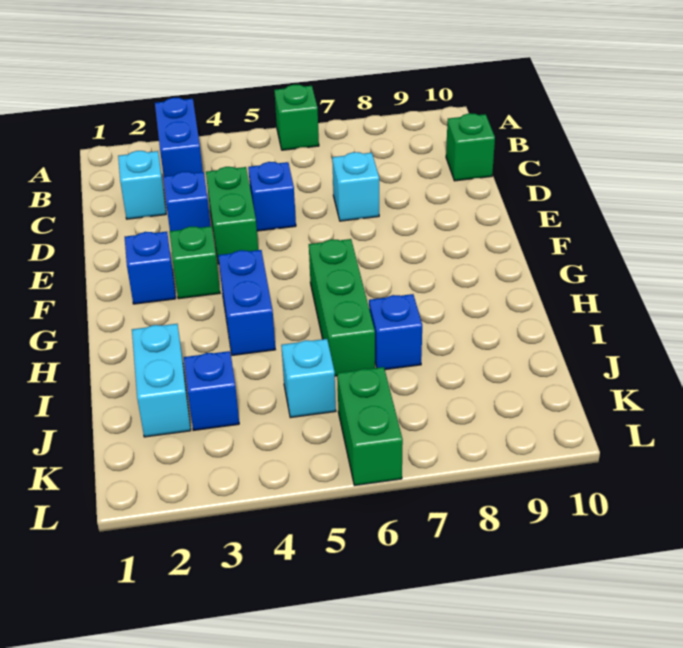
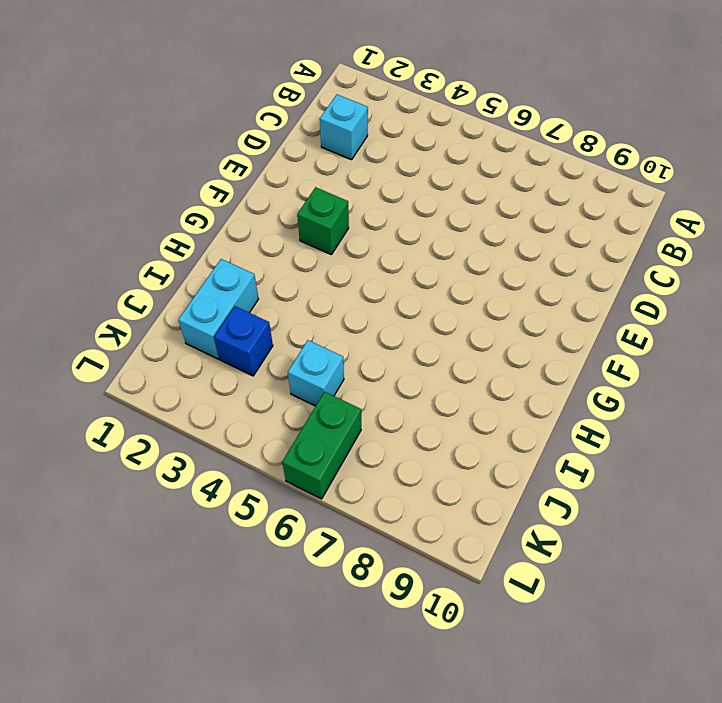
none -> blue 1x2 brick [155,98,203,176]
none -> green 1x1 brick [274,85,319,150]
none -> green 1x1 brick [446,113,495,181]

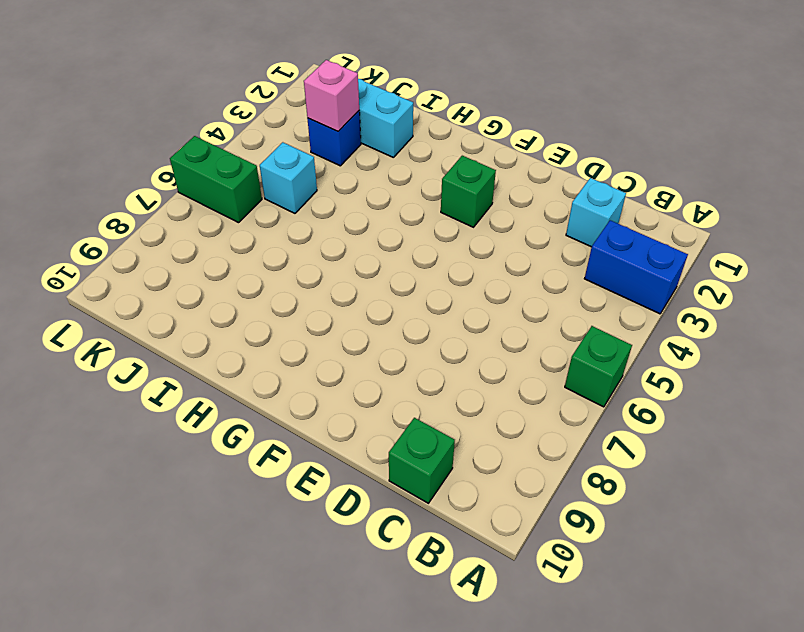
pink 1x1 brick [304,60,359,131] -> none
none -> blue 1x1 brick [163,172,211,231]
none -> green 1x2 brick [206,167,258,264]
none -> blue 1x1 brick [248,162,296,231]

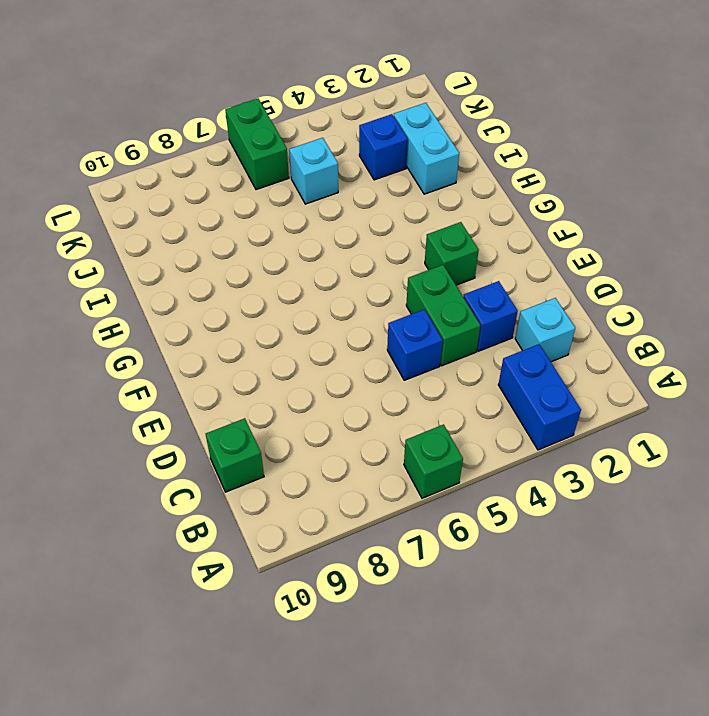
none -> cyan 1x1 brick [332,152,379,221]
none -> blue 1x1 brick [125,232,176,304]
none -> blue 1x2 brick [218,250,275,355]

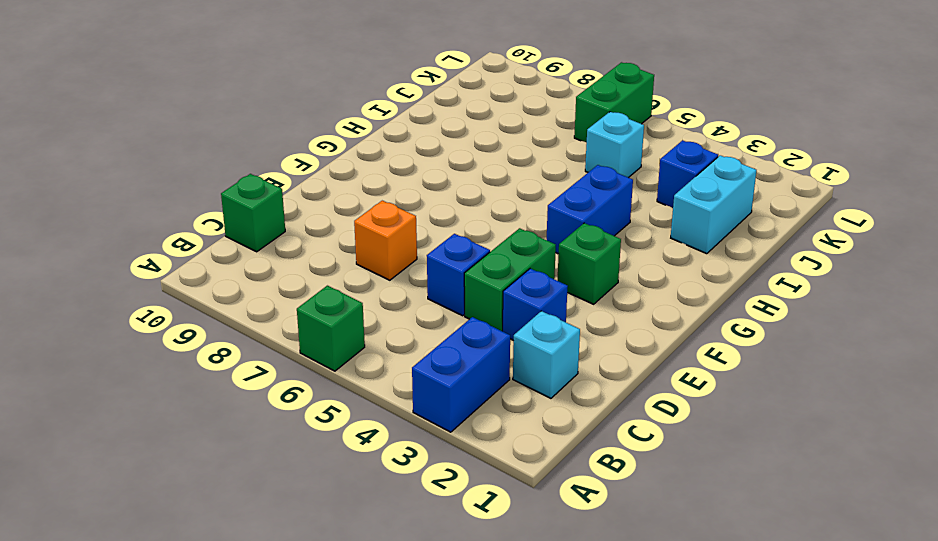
orange 1x1 brick [354,201,417,280] -> cyan 1x1 brick [332,152,379,221]
none -> blue 1x1 brick [125,232,176,304]
none -> green 1x3 brick [309,239,375,376]
none -> blue 1x1 brick [369,294,422,370]

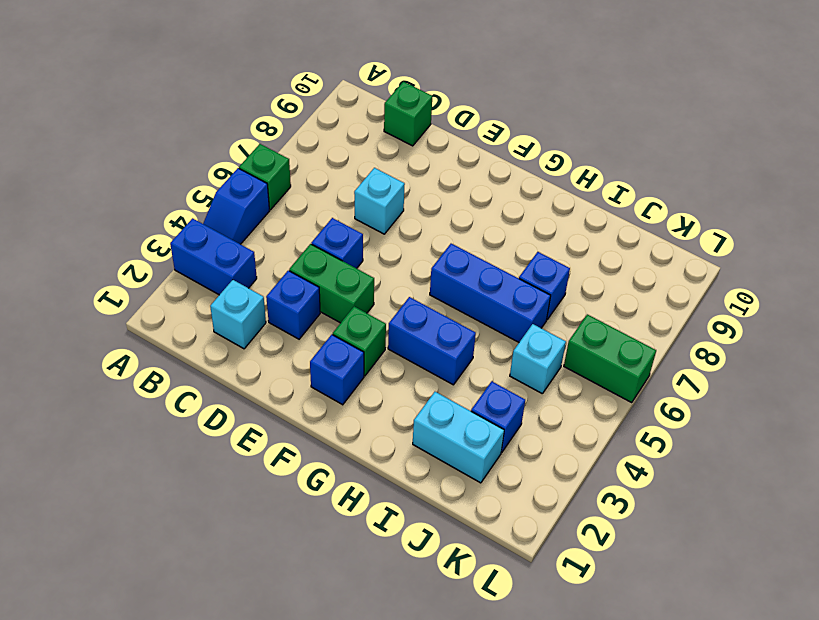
blue 1x2 slope [203,168,269,244] -> none
blue 1x3 brick [430,244,551,342] -> green 1x3 brick [309,239,375,376]

